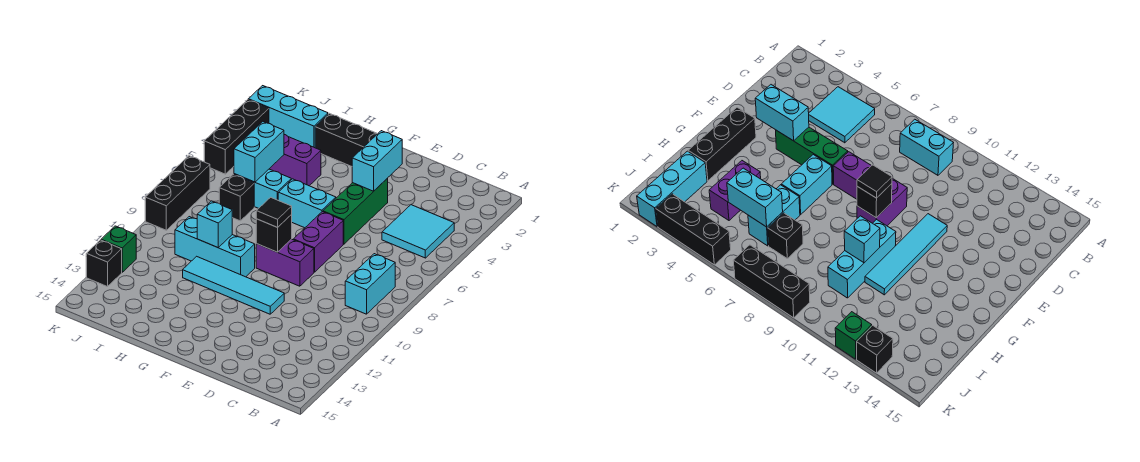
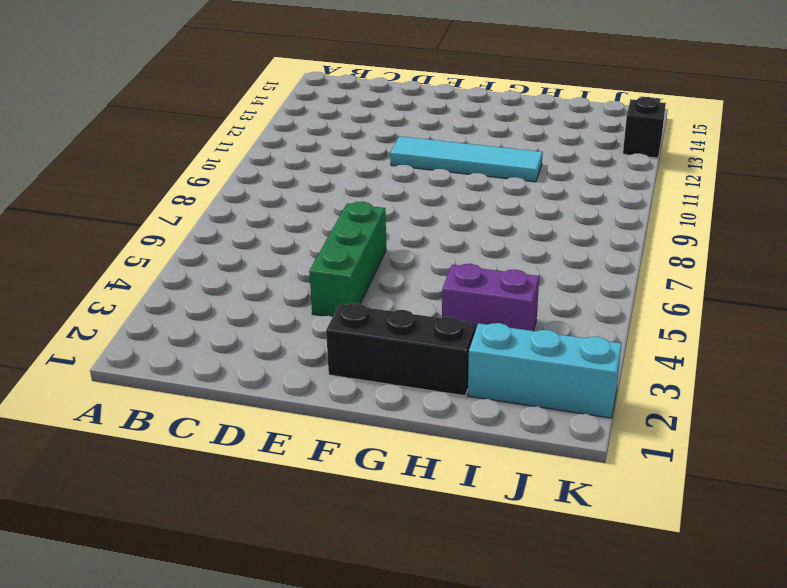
none -> cyan 2x2 tile [382,205,454,258]
none -> cyan 1x2 brick [345,254,395,314]
none -> purple 1x2 brick [293,212,343,272]

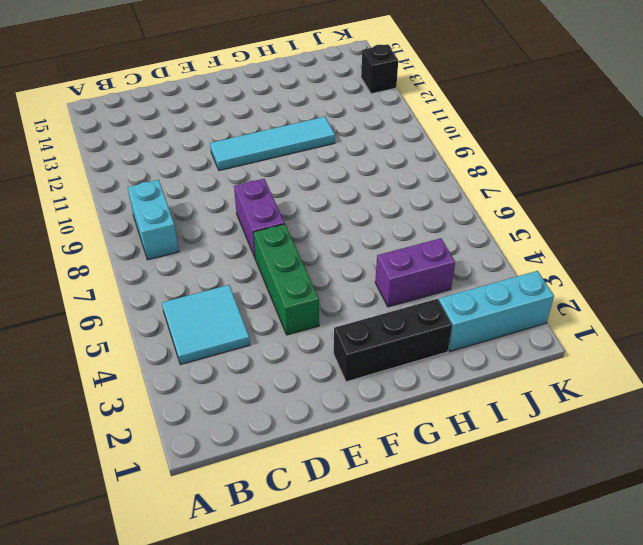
none -> purple 1x2 brick [256,239,314,286]
none -> cyan 1x2 brick [278,179,336,228]
none -> cyan 1x3 brick [175,217,255,277]

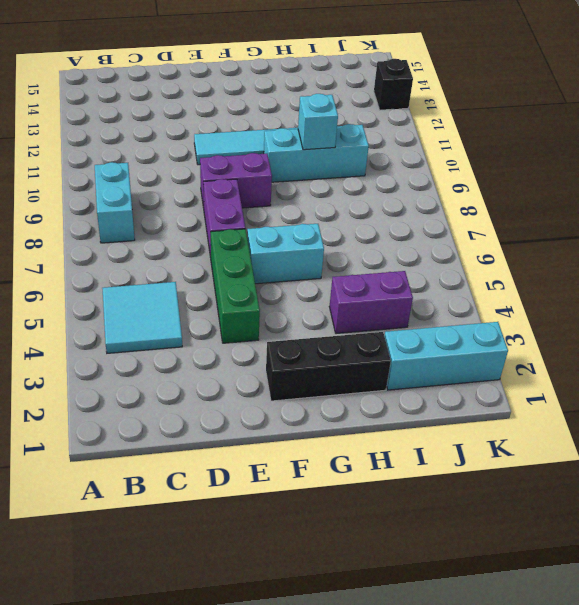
none -> cyan 1x2 brick [234,169,291,208]
none -> black 1x1 brick [219,174,254,221]
none -> black 1x3 brick [204,100,269,174]

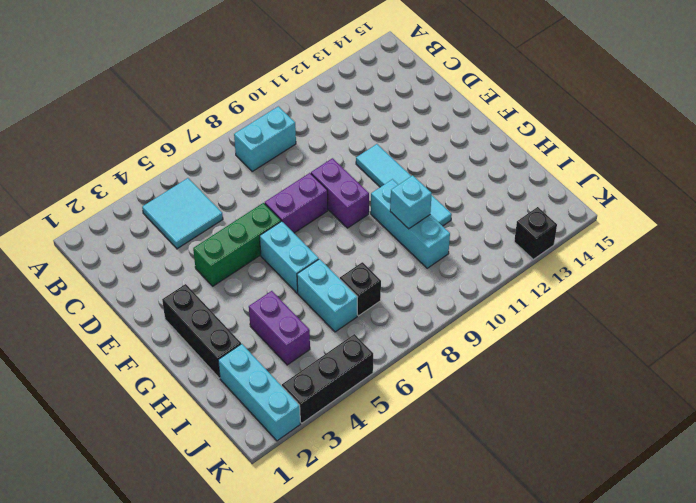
none -> black 1x3 brick [145,156,210,230]
none -> green 1x1 brick [101,226,136,272]
none -> cyan 1x2 brick [352,131,402,191]

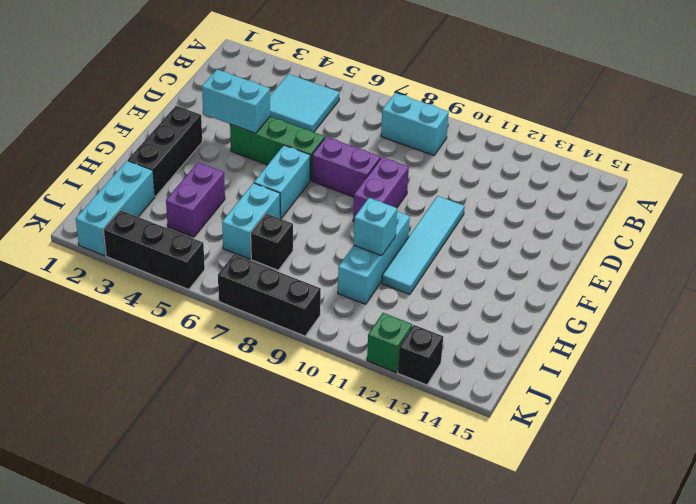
none -> black 1x1 brick [256,215,292,252]
none -> cyan 1x2 brick [234,122,284,182]
none -> black 1x1 tile [256,197,292,227]

